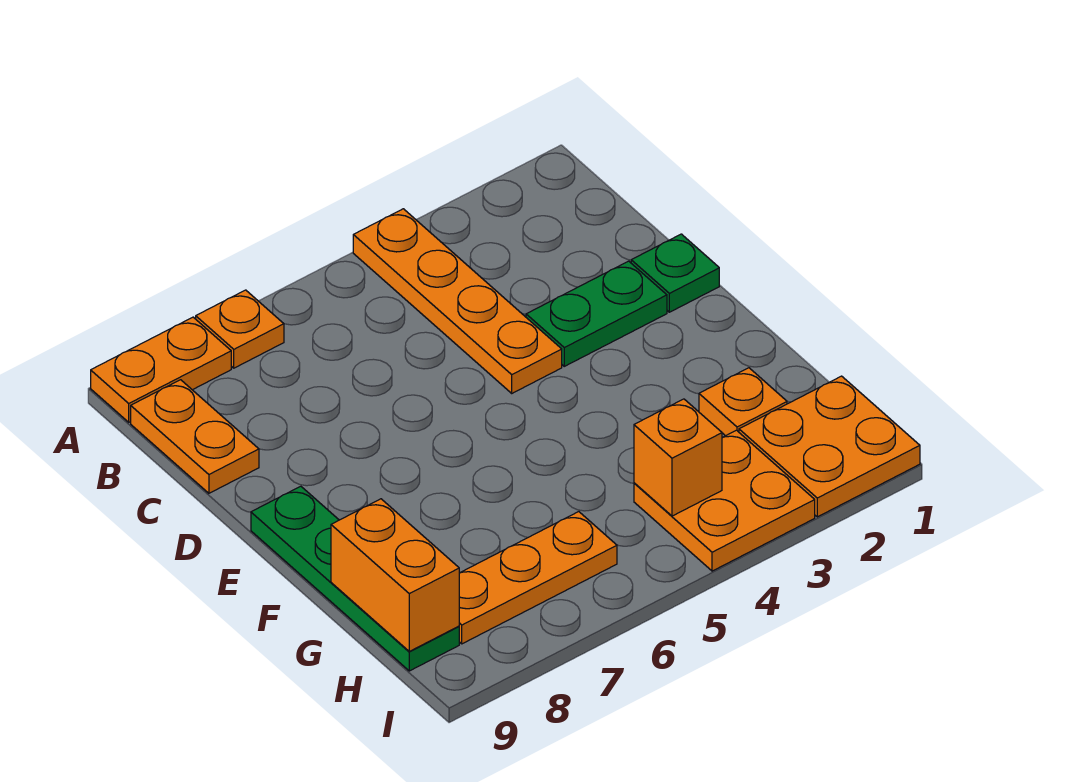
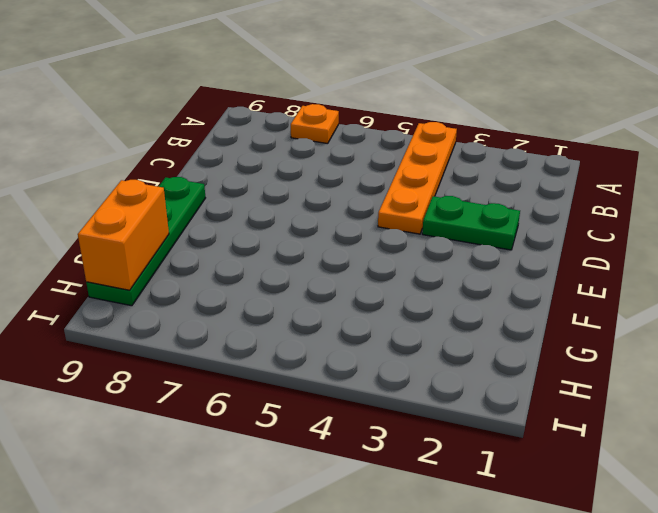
none -> orange 1x2 plate [91,317,231,422]
none -> orange 1x2 plate [131,380,259,493]
none -> green 1x1 plate [631,234,719,312]

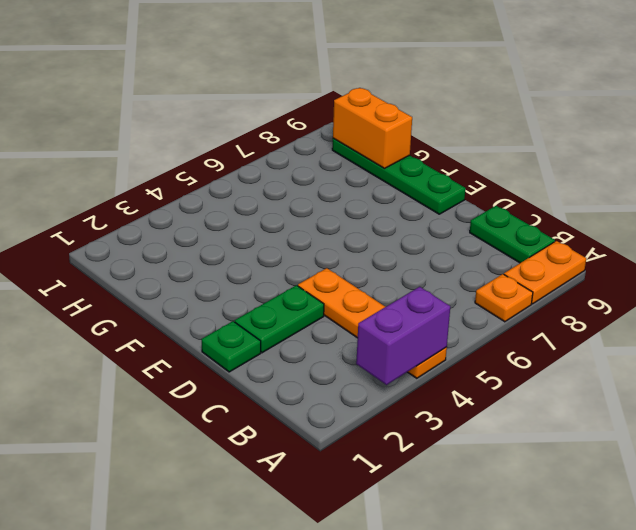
purple 1x2 brick [356,287,450,385] -> none
green 1x2 plate [470,206,555,263] -> orange 1x2 plate [131,380,259,493]
none -> orange 1x1 plate [699,368,787,436]
none -> orange 2x2 plate [739,376,920,517]
none -> orange 2x2 plate [634,430,815,571]

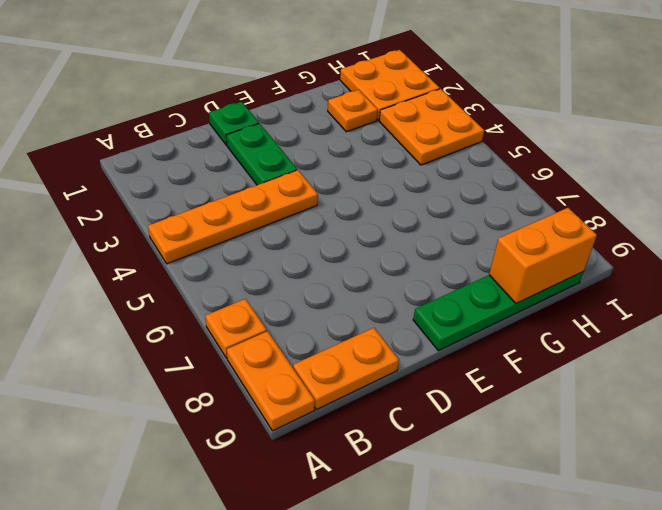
none -> orange 1x3 plate [459,512,617,644]
none -> orange 1x1 brick [634,399,722,516]

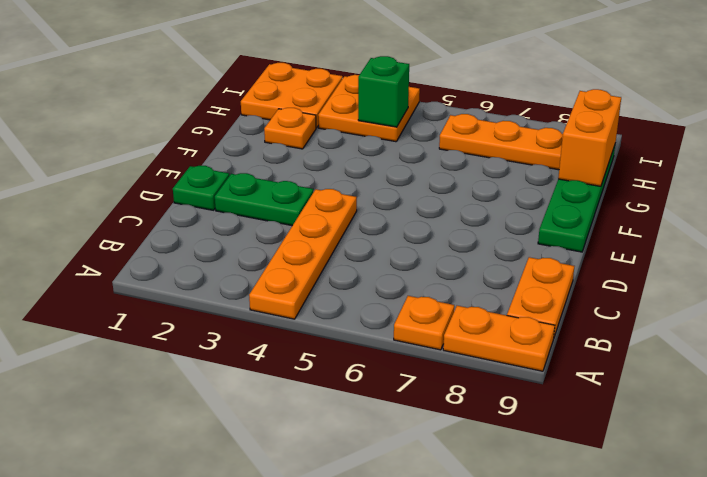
green 1x1 brick [358,56,409,127] -> orange 1x1 brick [634,399,722,516]

